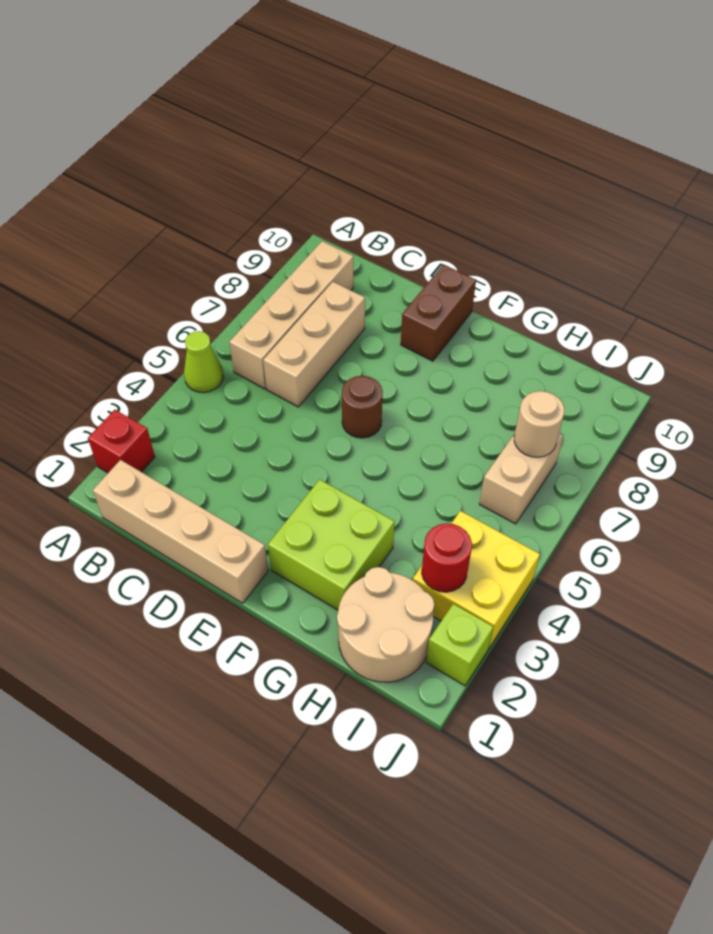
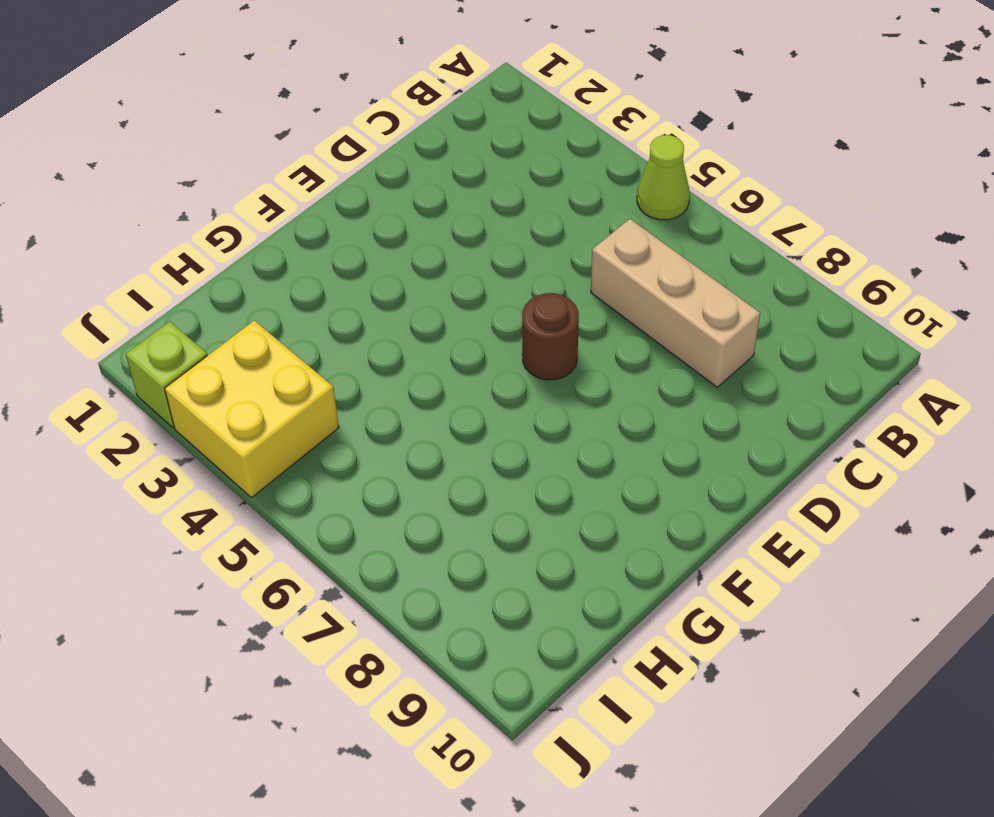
none -> red 1x1 brick [88,410,155,473]
none -> tan 1x4 brick [93,460,268,603]
none -> tan 1x4 brick [229,241,353,389]

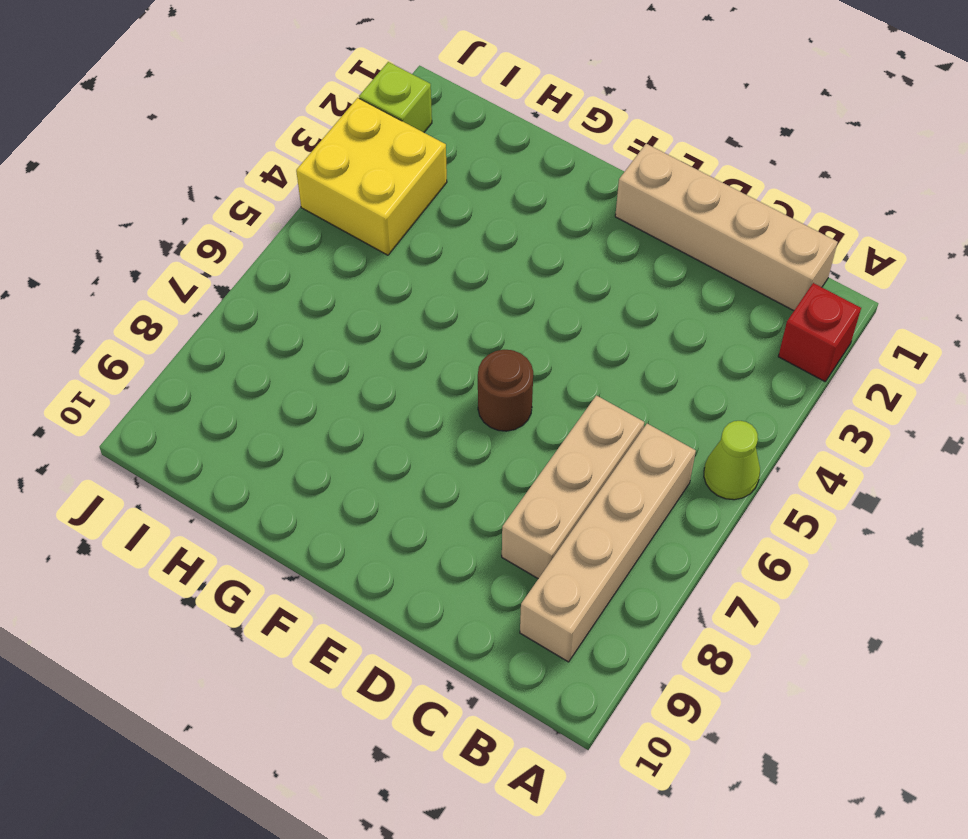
none -> brown 1x2 brick [401,264,476,361]
none -> lime 2x2 brick [268,479,395,610]
none -> tan 2x2 round brick [337,567,435,682]

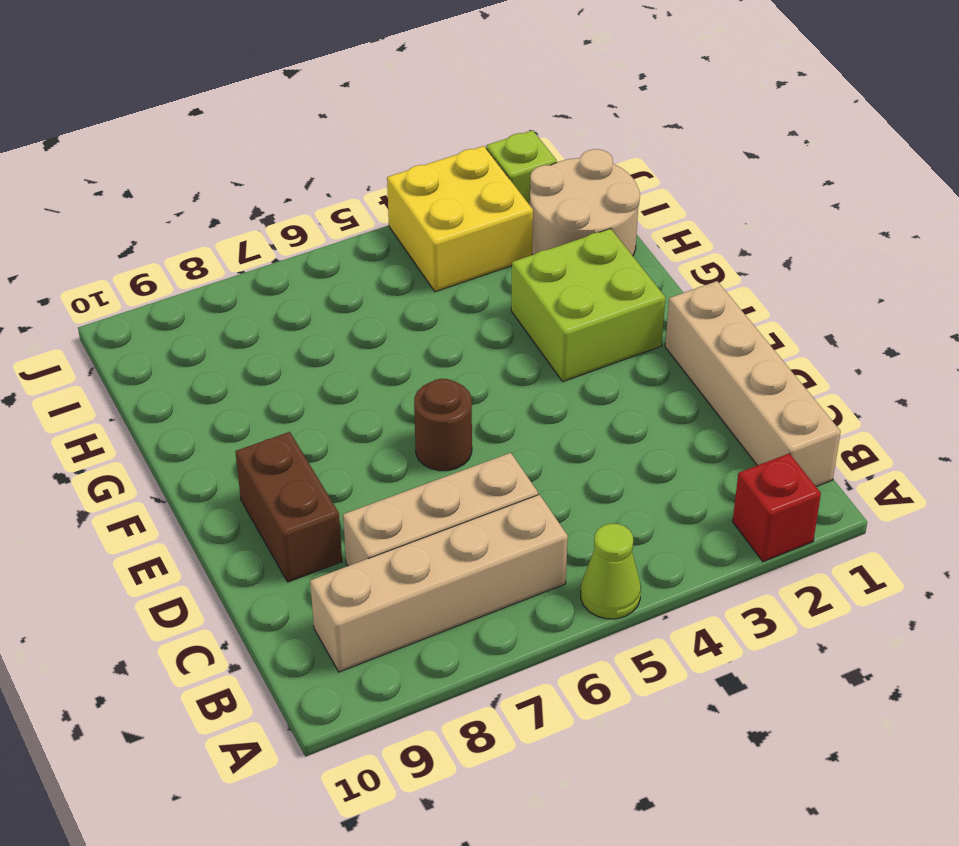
brown 1x2 brick [235,432,342,582] -> brown 1x2 brick turned to [401,264,476,361]
none -> tan 1x2 brick [480,433,564,524]
none -> red 1x1 round brick [422,523,472,592]
none -> tan 1x1 round brick [514,391,564,457]

